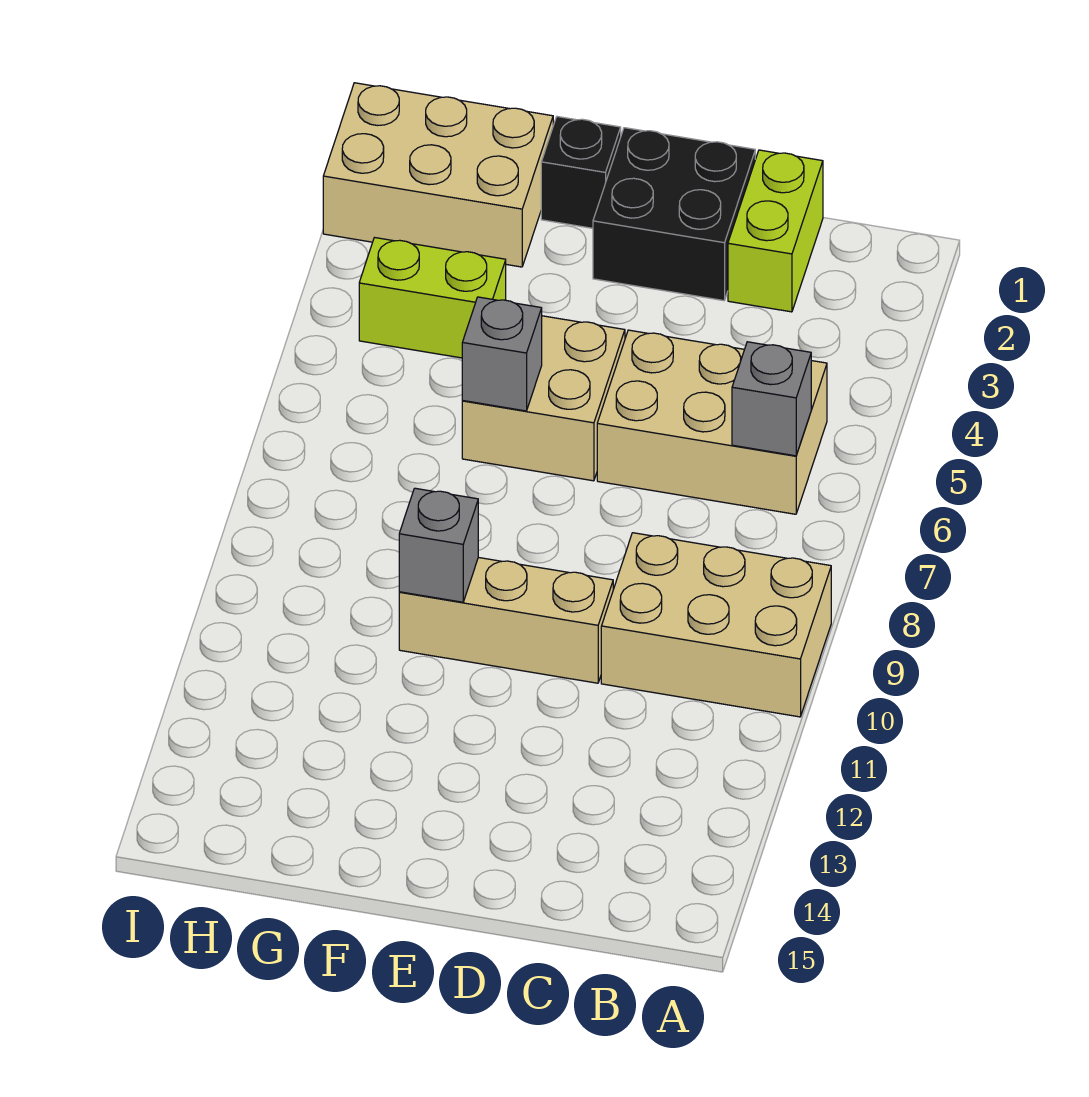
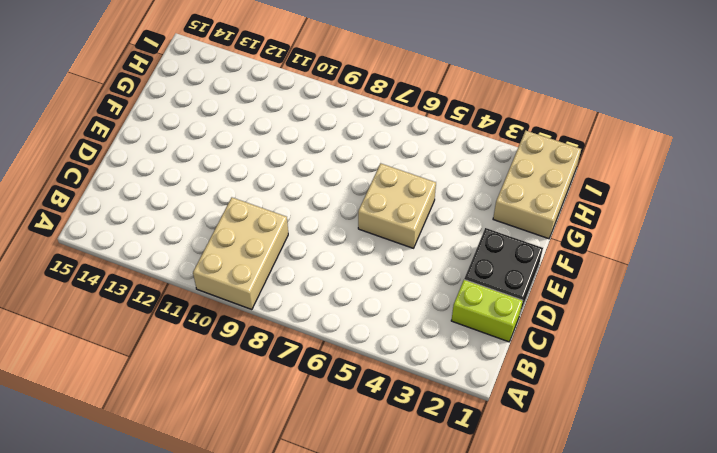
none -> tan 2x3 brick [597,330,827,514]
none -> tan 1x3 brick [399,557,613,683]
none -> black 1x1 brick [541,117,621,228]

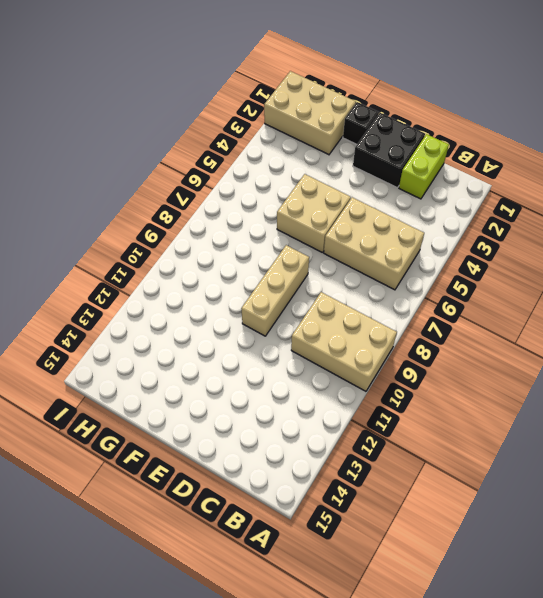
tan 1x3 brick [241,245,309,336] -> tan 1x3 brick turned to [399,557,613,683]
none -> lime 1x2 brick [359,238,506,358]
none -> grey 1x1 brick [732,342,811,456]
none -> grey 1x1 brick [462,297,542,411]

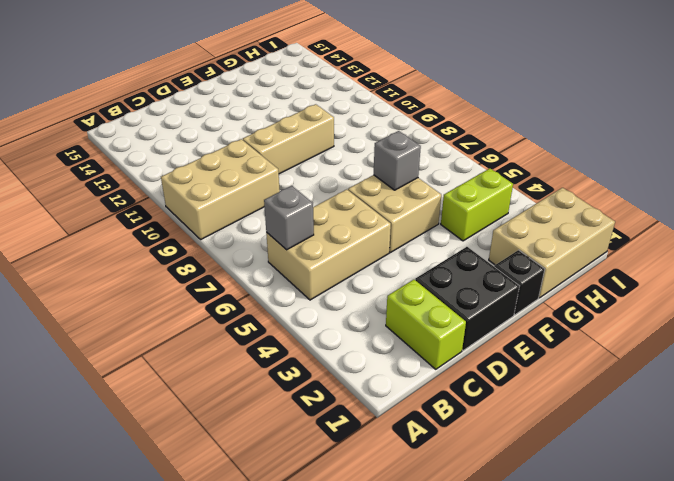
none -> grey 1x1 brick [399,488,478,602]

